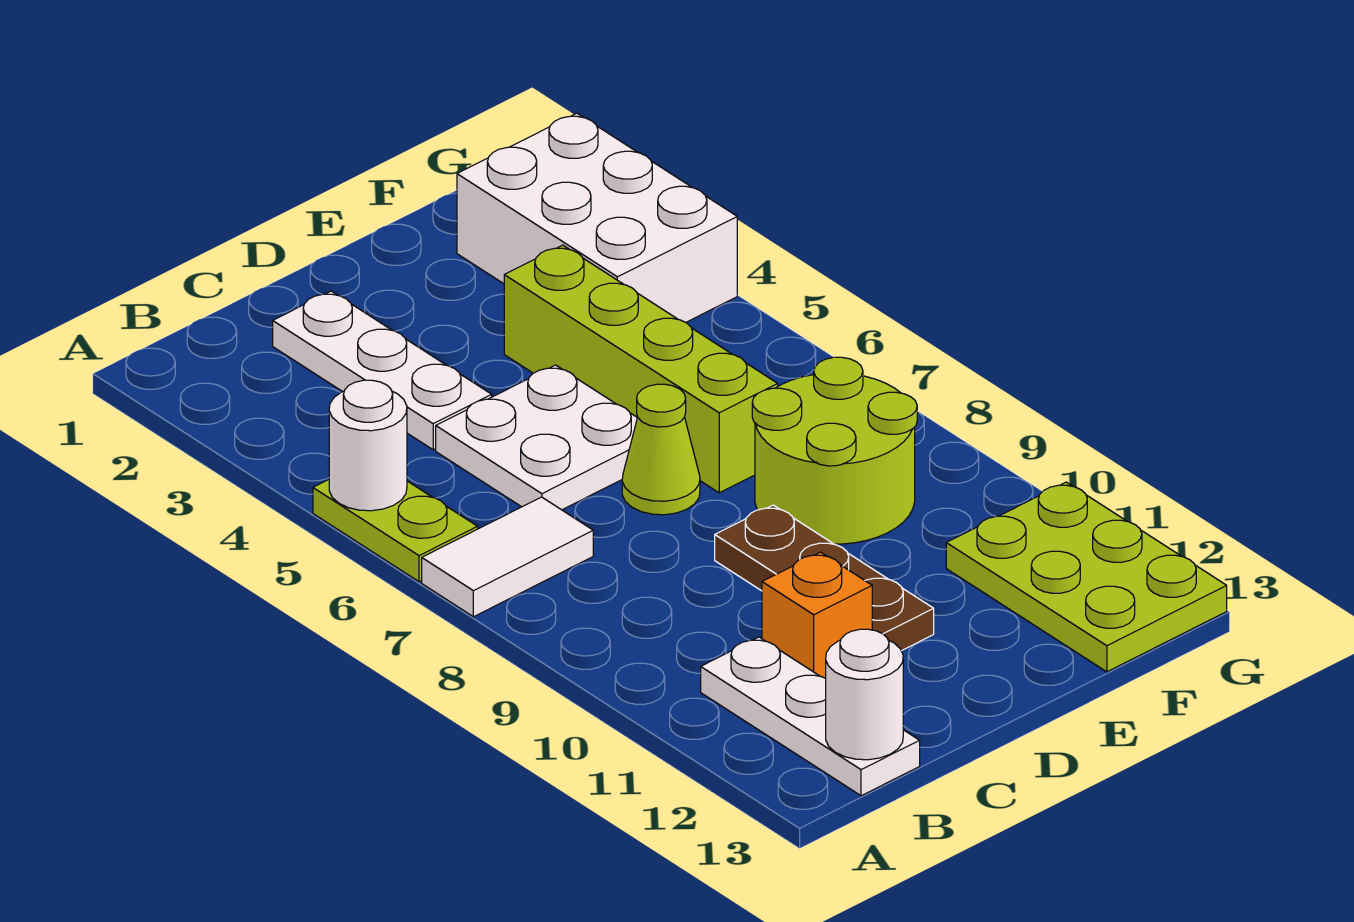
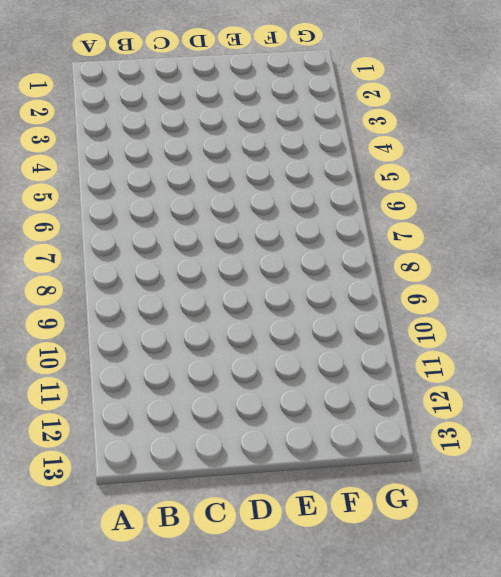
none -> lime 1x2 plate [313,480,478,582]
none -> white 1x2 tile [422,497,593,617]
none -> white 1x3 plate [701,637,920,796]

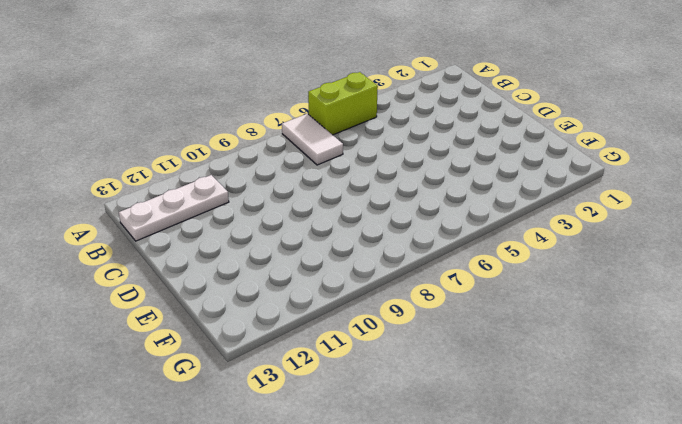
lime 1x2 brick [308,72,378,135] -> lime 1x2 plate [313,480,478,582]
none -> white 1x3 plate [273,291,492,450]
none -> white 2x2 plate [436,365,637,510]
none -> orange 1x1 brick [762,552,872,678]

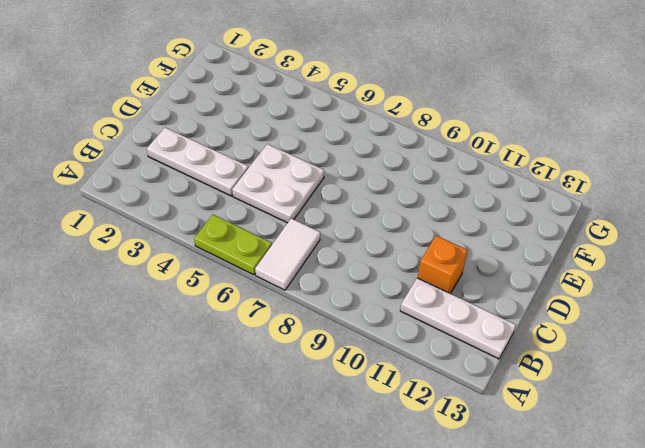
none -> lime 1x1 cone [622,384,700,515]
none -> brown 1x3 plate [715,505,934,651]
none -> lime 1x4 brick [504,245,778,493]

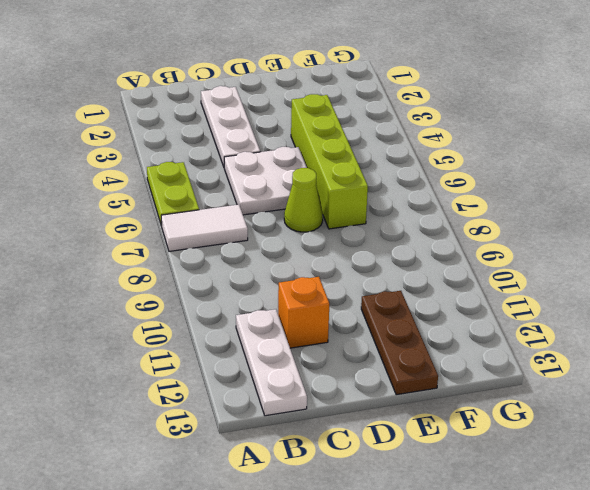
brown 1x3 plate [361,291,438,395] -> brown 1x3 plate moved to [715,505,934,651]
none -> lime 2x2 round brick [752,357,917,544]
none -> white 2x3 brick [457,113,737,322]
none -> lime 2x3 plate [946,482,1227,672]

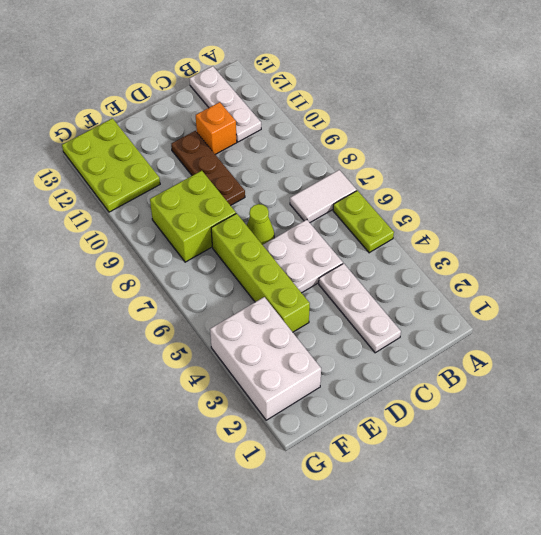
lime 2x2 brick [150,171,236,262] -> lime 2x2 round brick [752,357,917,544]
none -> white 1x1 round brick [329,380,407,511]
none -> white 1x1 round brick [826,629,903,760]

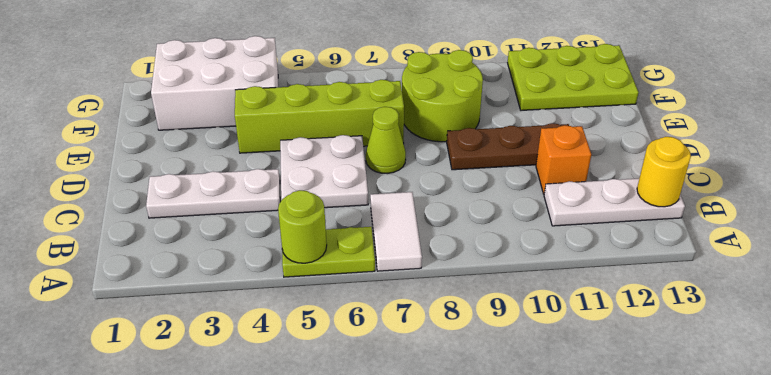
lime 1x1 round brick [278,190,327,263] -> white 1x1 round brick [329,380,407,511]
yellow 1x1 round brick [637,137,691,207] -> white 1x1 round brick [826,629,903,760]

